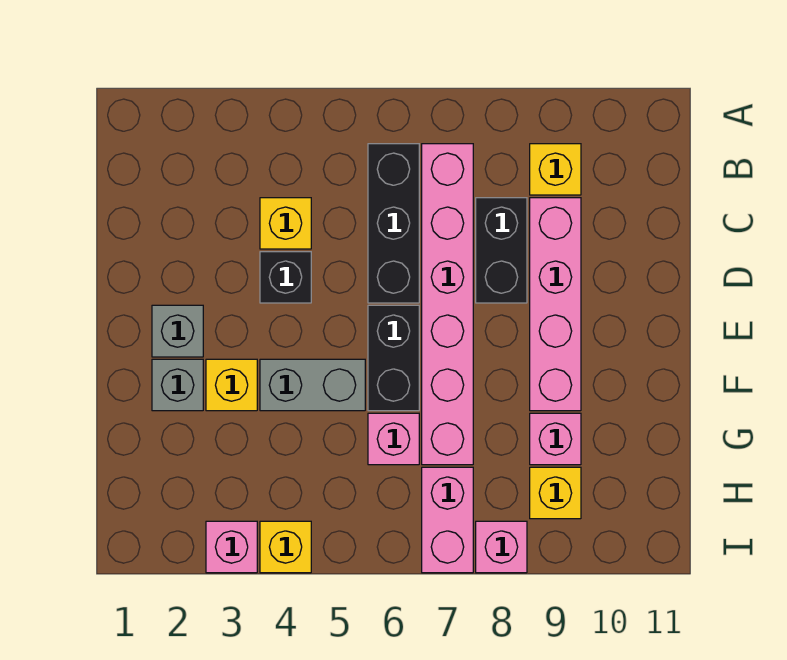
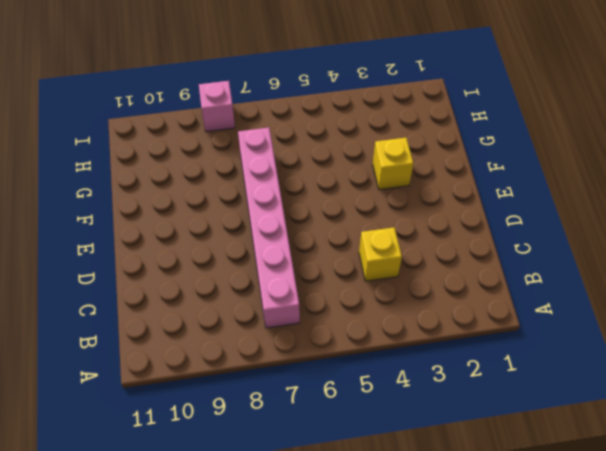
none -> black 1x3 brick [368,144,419,303]
none -> yellow 1x1 brick [530,144,581,195]
none -> black 1x2 brick [476,198,527,303]

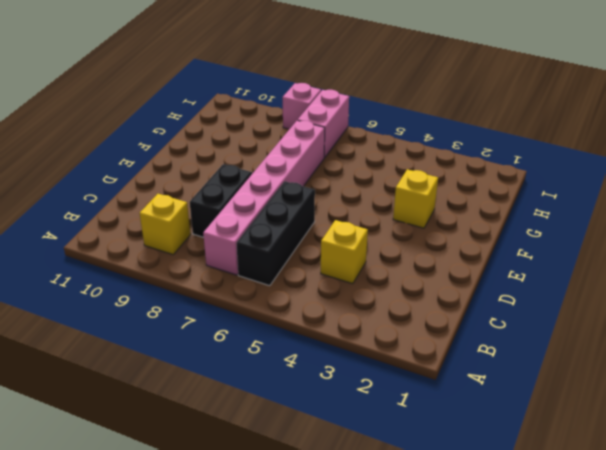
none -> pink 1x4 brick [530,198,581,411]
none -> black 1x1 brick [260,252,311,303]
none -> grey 1x1 brick [152,305,203,357]

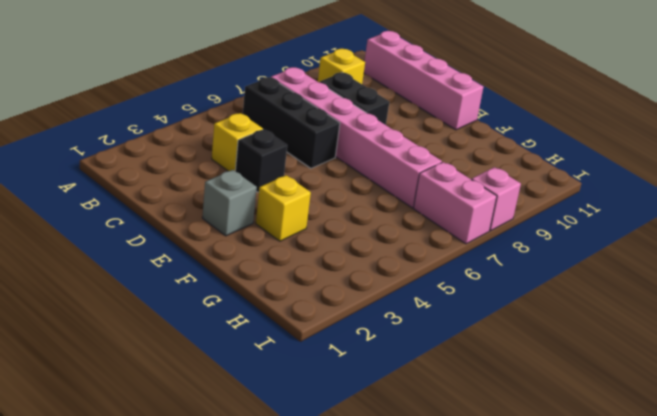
pink 1x4 brick [364,31,483,130] -> pink 1x4 brick moved to [530,198,581,411]
none -> black 1x2 brick [368,305,419,411]
none -> grey 1x1 brick [152,359,203,411]
none -> grey 1x2 brick [260,359,365,411]

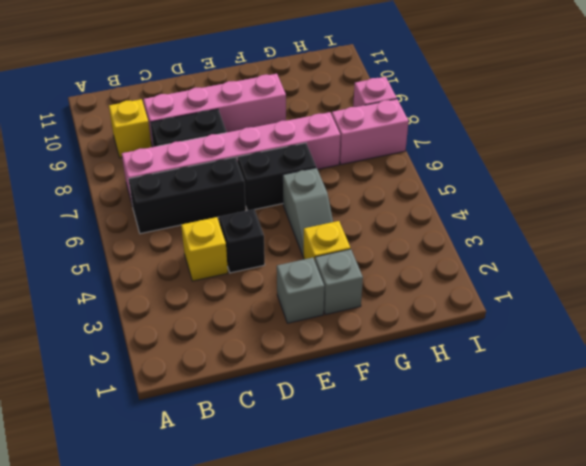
grey 1x2 slope [283,168,333,257] -> grey 1x2 brick [260,359,365,411]
none -> pink 1x1 brick [368,413,419,465]
none -> pink 1x1 brick [530,413,581,465]
none -> yellow 1x1 brick [530,467,581,519]

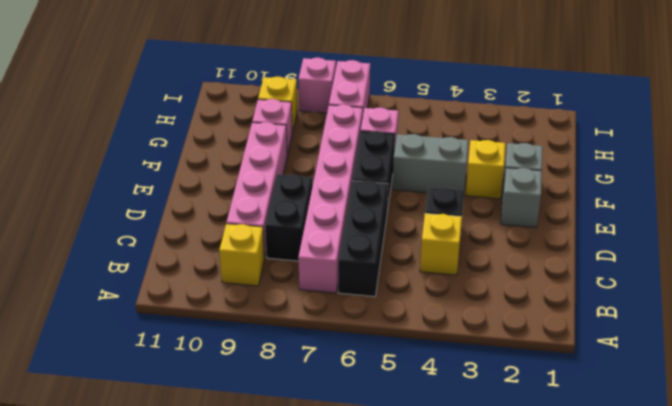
none -> pink 1x1 brick [206,521,257,573]
none -> yellow 1x1 brick [260,521,311,573]

